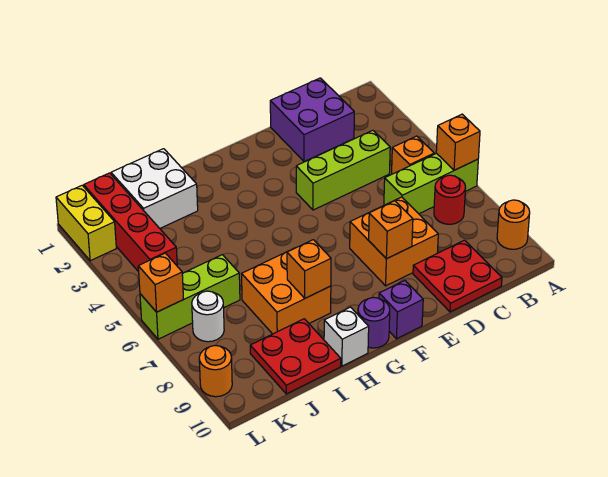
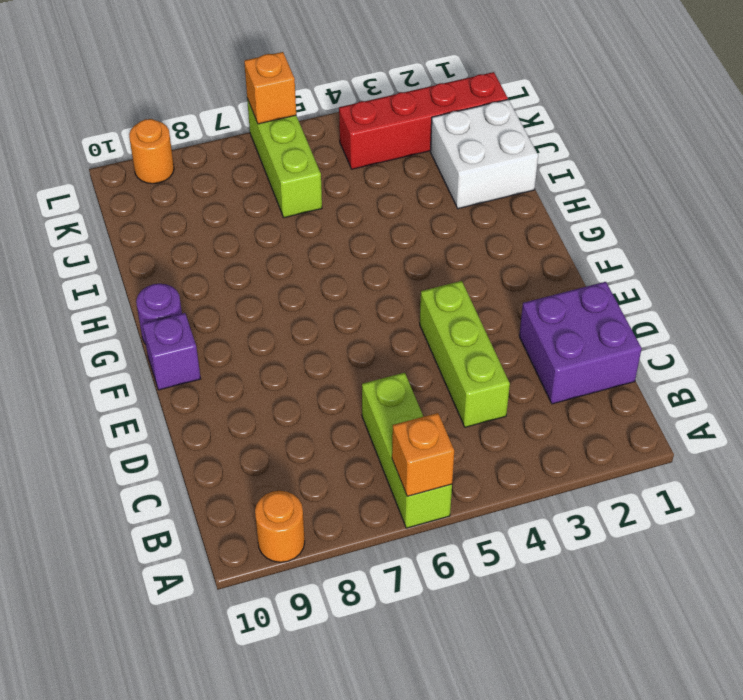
none -> orange 1x1 brick [392,136,434,174]
none -> red 1x1 round brick [434,175,466,224]
none -> red 2x2 plate [413,240,502,312]

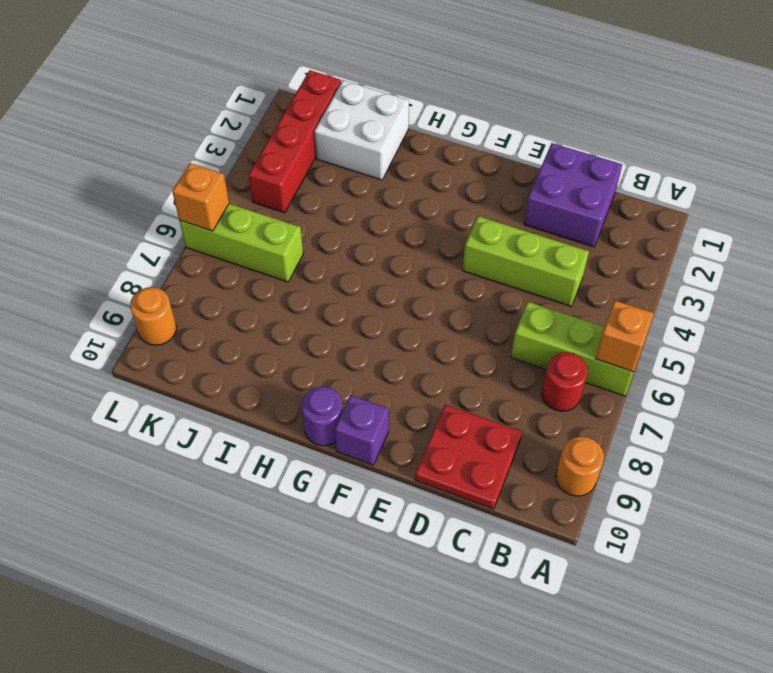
none -> orange 1x1 brick [392,136,434,174]
none -> orange 2x2 brick [350,197,438,286]
none -> orange 2x2 brick [242,248,331,334]

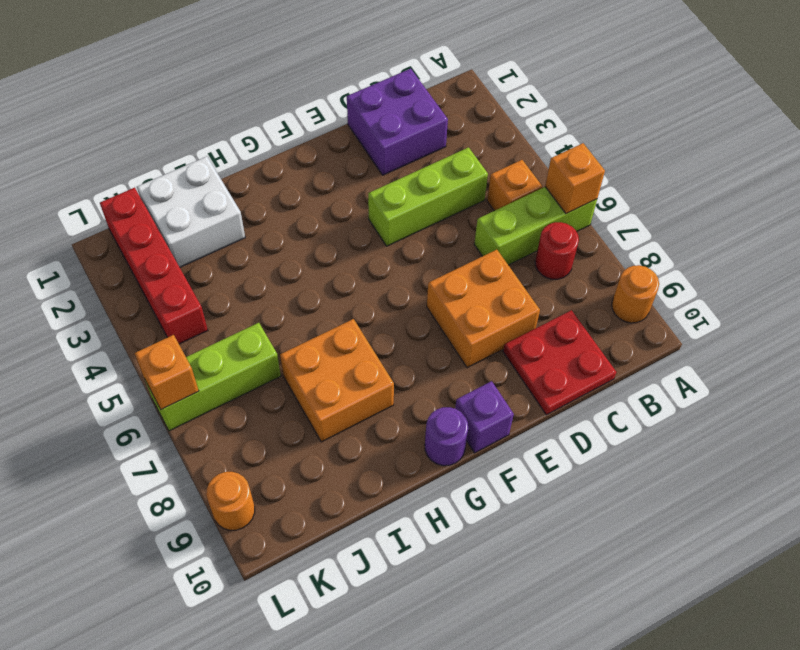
none -> white 1x1 brick [324,307,369,366]
none -> red 2x2 plate [250,319,341,394]
none -> white 1x1 round brick [192,291,224,342]

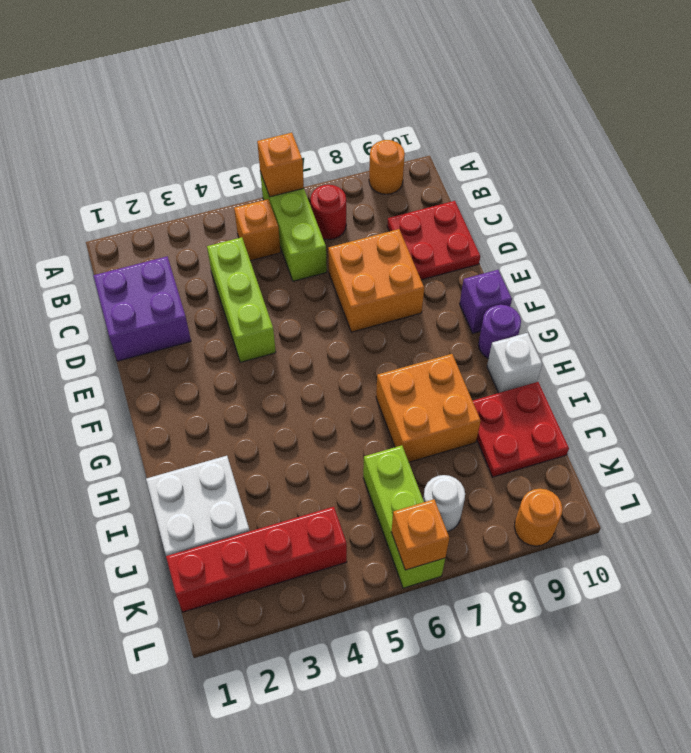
none -> yellow 1x2 brick [56,185,116,261]
none -> orange 1x1 brick [369,201,413,259]
none -> orange 1x1 brick [287,240,331,298]

